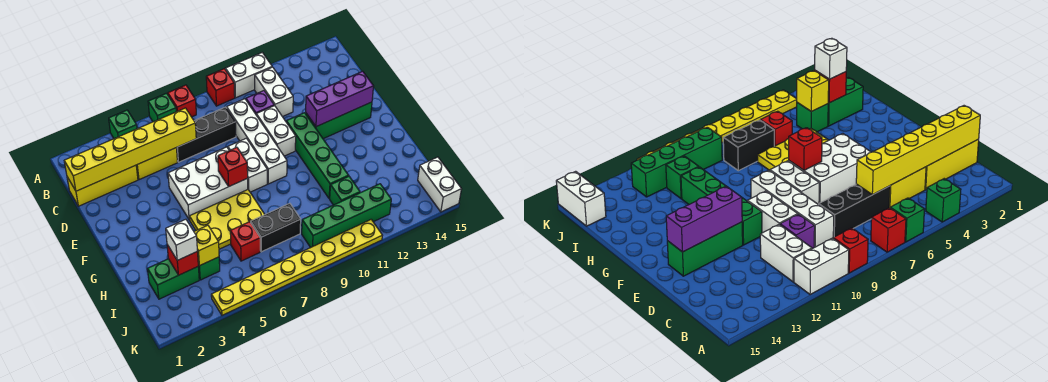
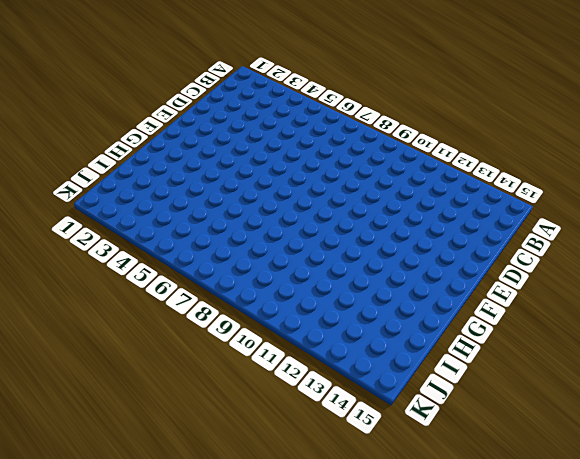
none -> green 1x1 brick [109,110,137,139]
none -> green 1x1 brick [148,93,176,122]
none -> red 1x1 brick [168,85,196,117]
none -> red 1x1 brick [206,69,235,106]

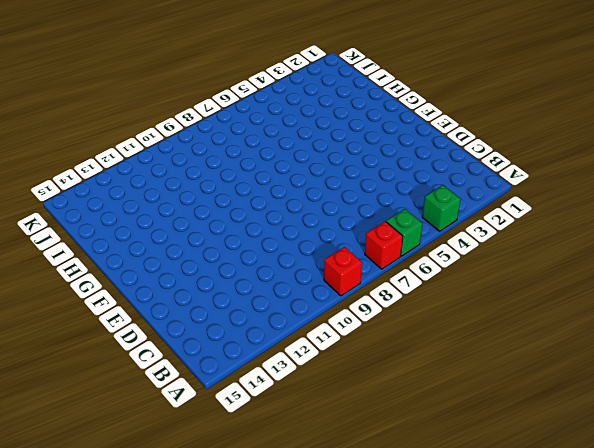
none -> white 1x2 brick [225,53,272,98]
none -> white 1x2 brick [255,67,293,117]
none -> yellow 1x3 brick [67,165,138,206]
none -> yellow 1x2 brick [136,148,178,180]

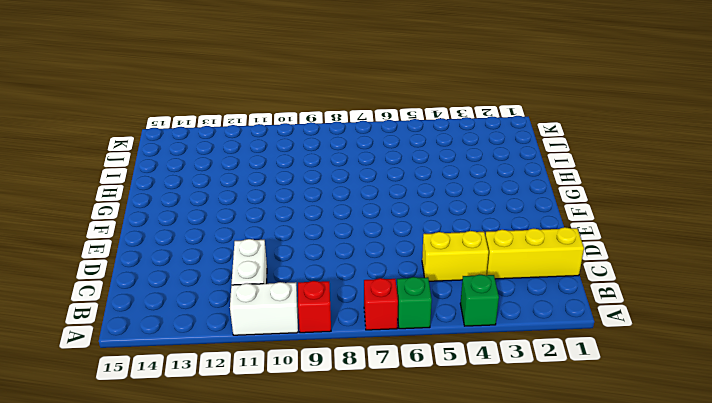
none -> black 1x3 brick [176,107,236,162]
none -> white 1x4 brick [227,99,287,184]
none -> purple 1x1 brick [246,91,274,114]
none -> white 1x2 brick [256,106,296,156]

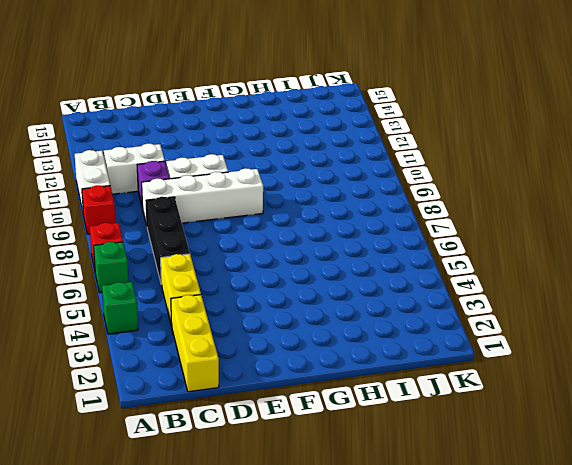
none -> white 2x3 brick [168,147,248,220]
none -> white 1x2 brick [228,138,267,192]
none -> green 1x4 brick [286,113,349,199]
none -> green 1x3 brick [305,102,372,139]

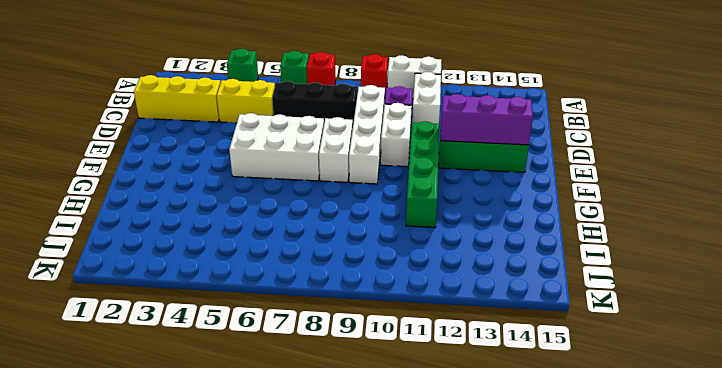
none -> yellow 2x3 plate [189,190,265,249]
none -> green 1x2 brick [148,259,199,299]
none -> green 1x1 brick [198,257,220,280]
none -> red 1x1 brick [230,222,260,261]

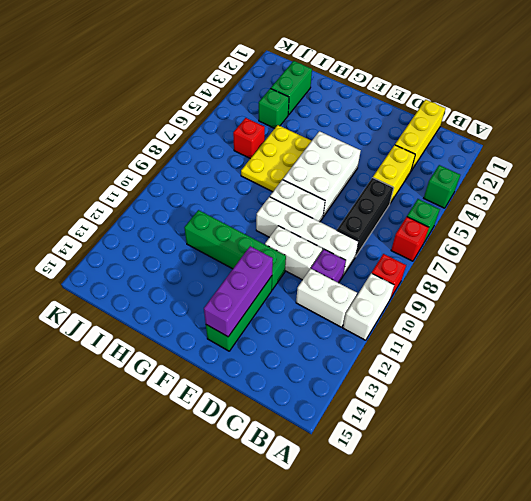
none -> black 1x2 brick [250,203,301,252]
none -> green 1x1 brick [330,176,360,205]
none -> green 1x4 brick [302,184,391,248]
none -> white 1x2 brick [418,157,461,212]

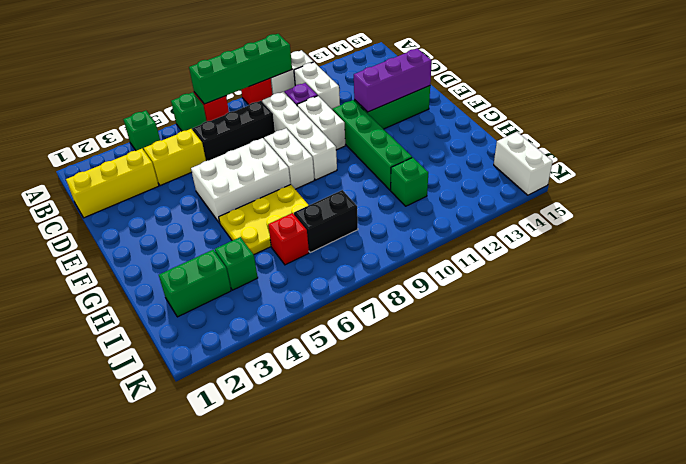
green 1x4 brick [189,34,292,104] -> green 1x4 brick moved to [302,184,391,248]
none -> yellow 1x8 plate [211,220,382,315]
none -> yellow 1x6 brick [64,108,196,191]
none -> red 1x1 brick [218,147,248,186]
none -> red 1x1 brick [167,245,198,275]

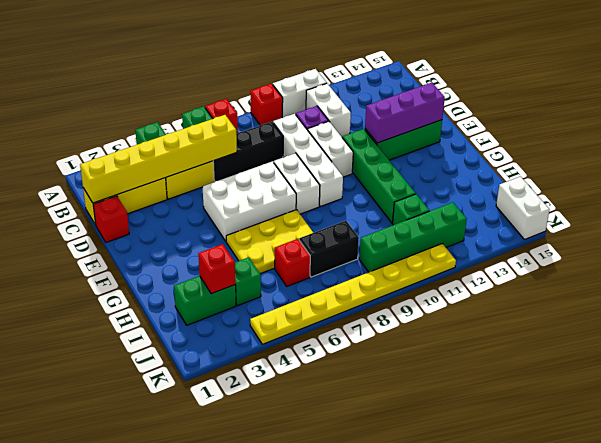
red 1x1 brick [93,196,129,242] -> red 1x1 brick moved to [218,147,248,186]
none -> yellow 1x1 brick [194,225,219,266]
none -> white 1x1 brick [166,219,197,260]

